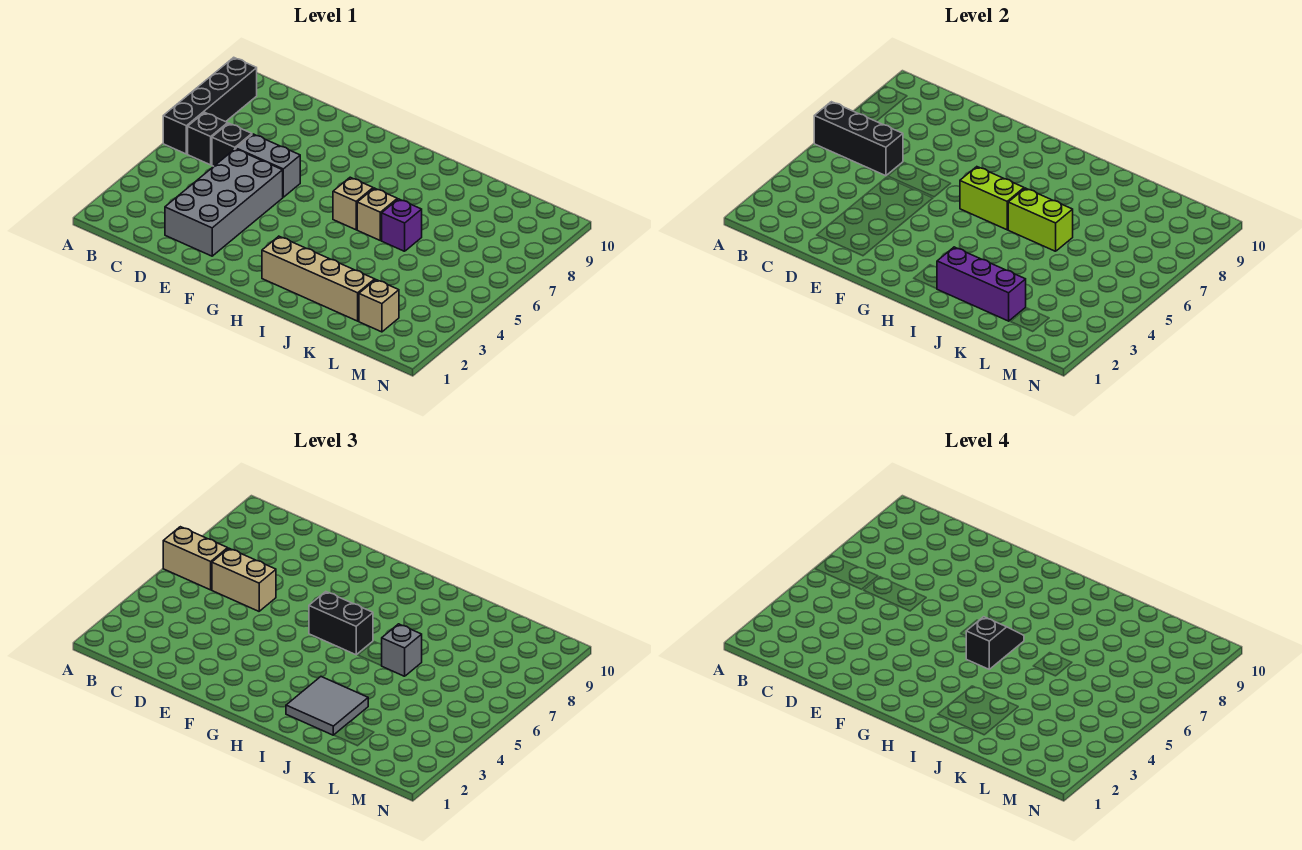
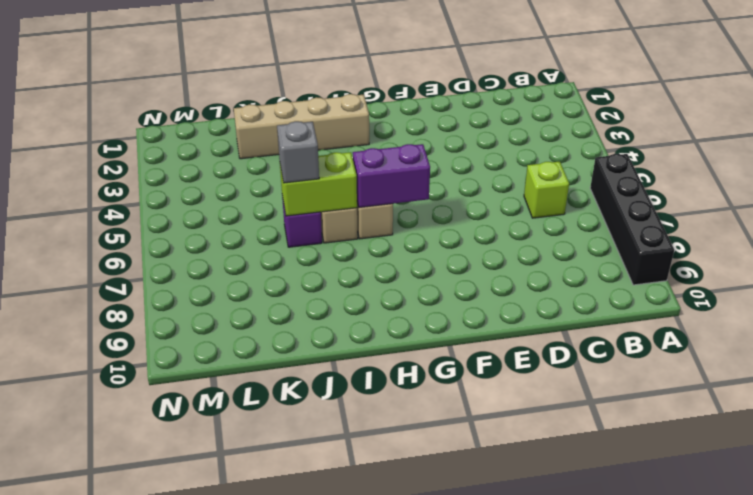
lime 1x1 brick [524,161,569,218] -> black 1x1 brick [212,123,252,166]
purple 1x2 brick [353,144,430,208] -> lime 1x2 brick [960,167,1024,230]
none -> black 1x1 brick [188,112,228,165]
none -> grey 2x4 brick [165,149,283,256]
none -> grey 1x2 brick [236,134,300,197]

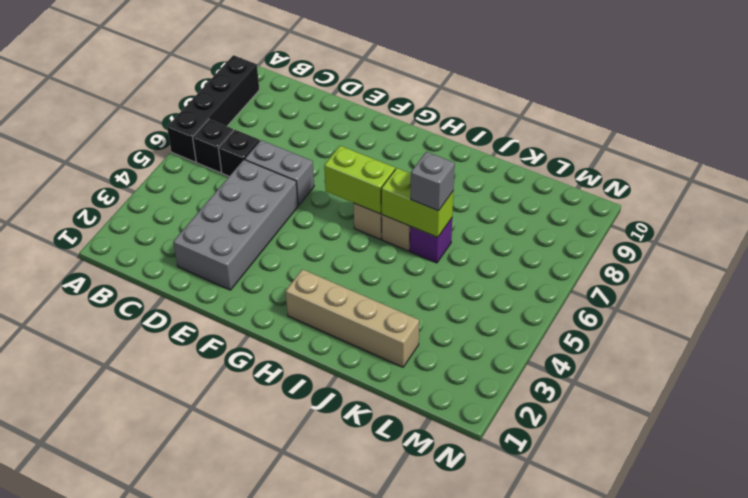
none -> tan 1x1 brick [359,280,399,332]
none -> black 1x3 brick [814,102,903,176]
none -> purple 1x3 brick [937,247,1026,321]

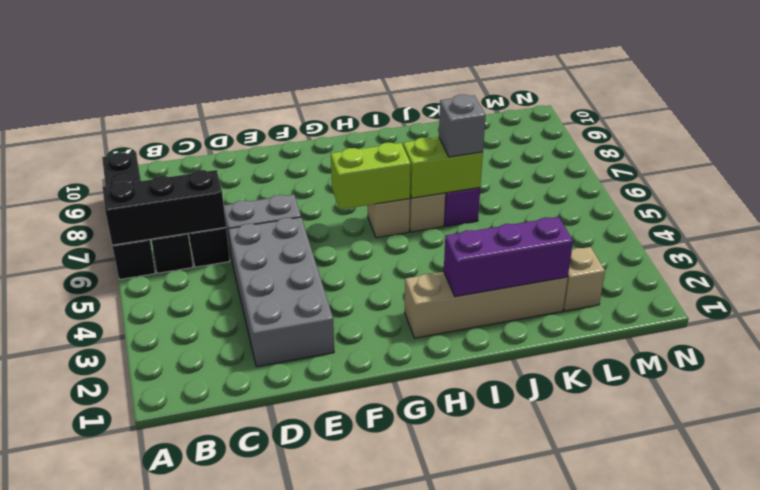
none -> tan 1x2 brick [163,527,228,590]
none -> tan 1x2 brick [212,548,276,611]
none -> black 1x2 brick [309,592,373,655]

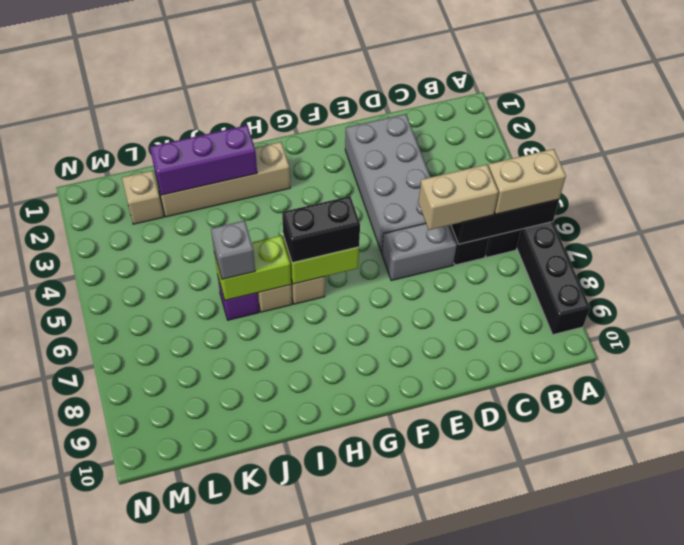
none -> grey 2x2 tile [286,677,368,735]
none -> black 1x2 slope [966,617,1024,669]

